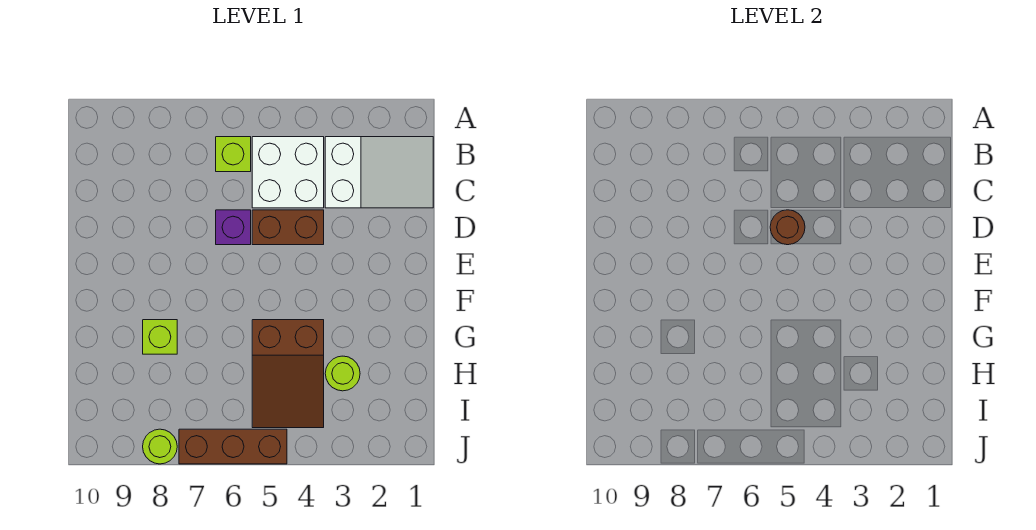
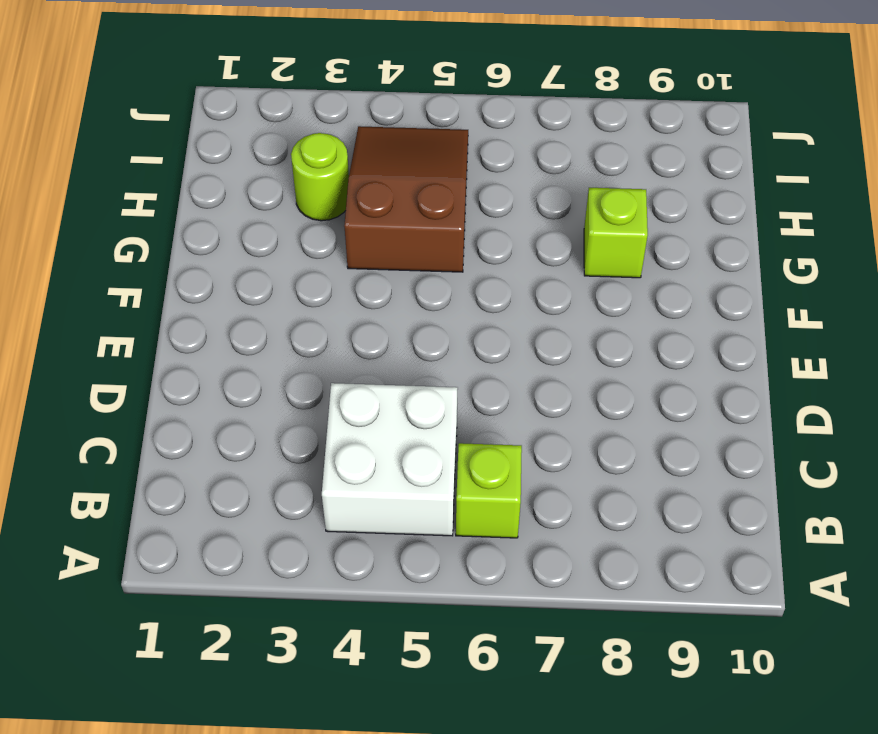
none -> white 2x3 slope [325,137,433,208]
none -> brown 1x2 brick [252,210,324,245]

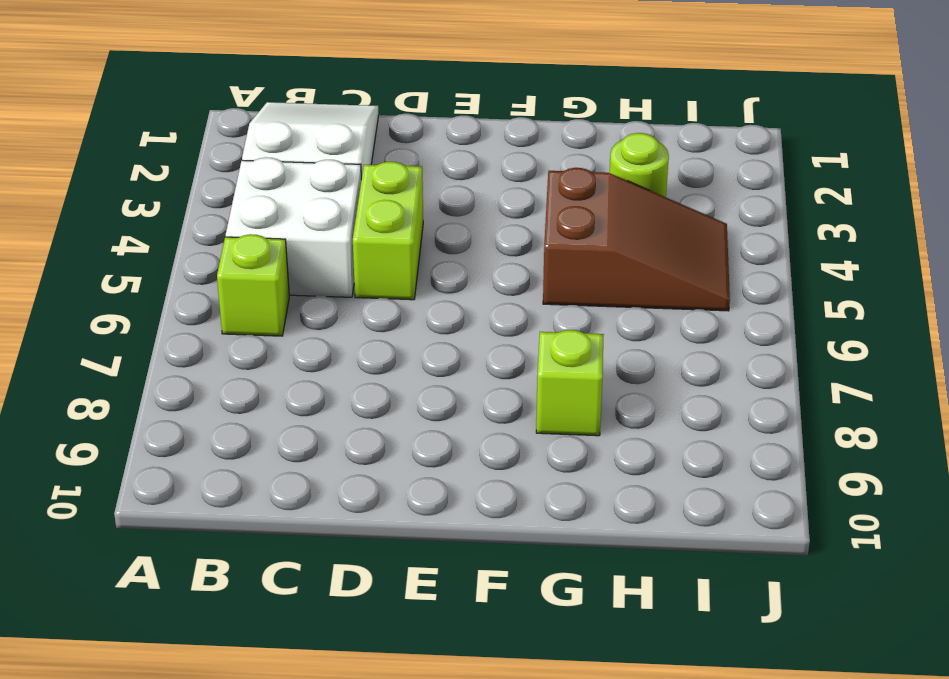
lime 1x2 brick [353,162,423,300] -> brown 1x2 brick [252,210,324,245]
none -> purple 1x1 brick [216,210,251,245]
none -> brown 1x3 brick [179,429,287,464]

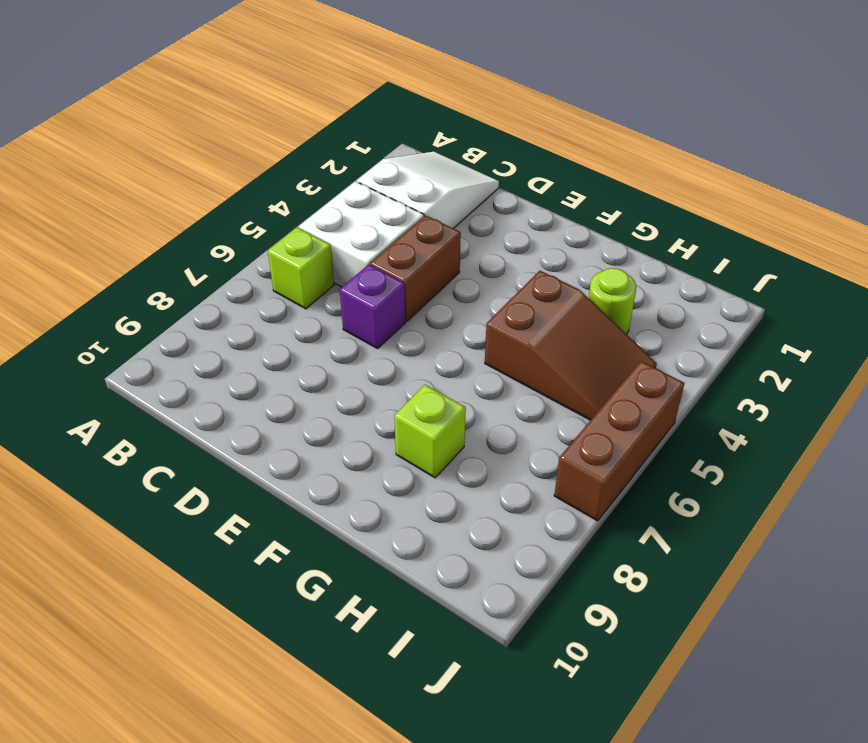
none -> lime 1x1 round brick [143,429,177,464]
none -> brown 1x1 round brick [770,210,805,245]

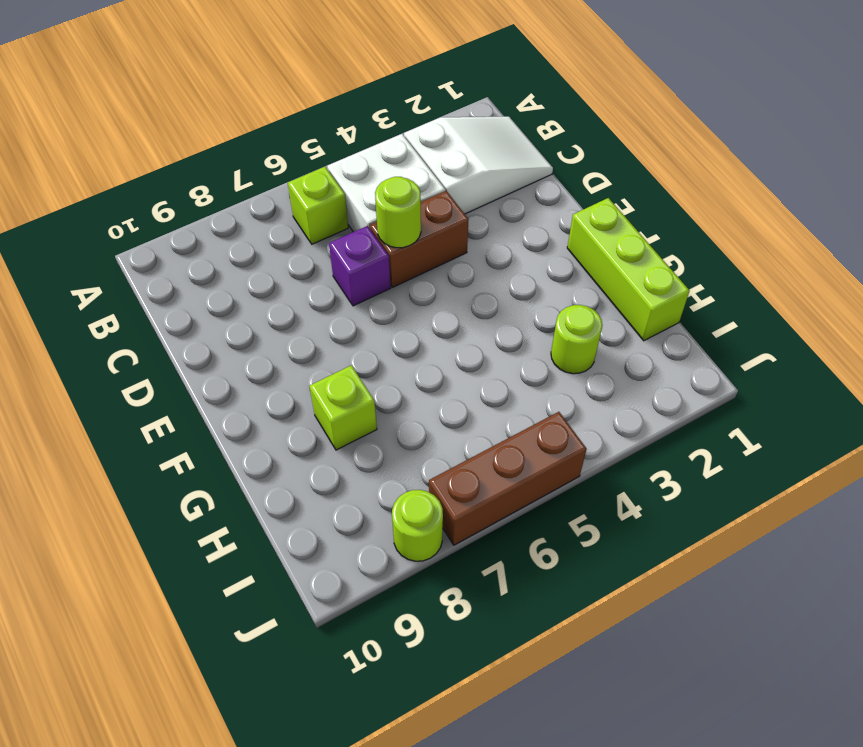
lime 1x1 round brick [375,177,421,248] -> brown 1x1 round brick [770,210,805,245]
lime 1x3 brick [567,198,690,341] -> none
none -> brown 2x3 slope [252,320,324,428]

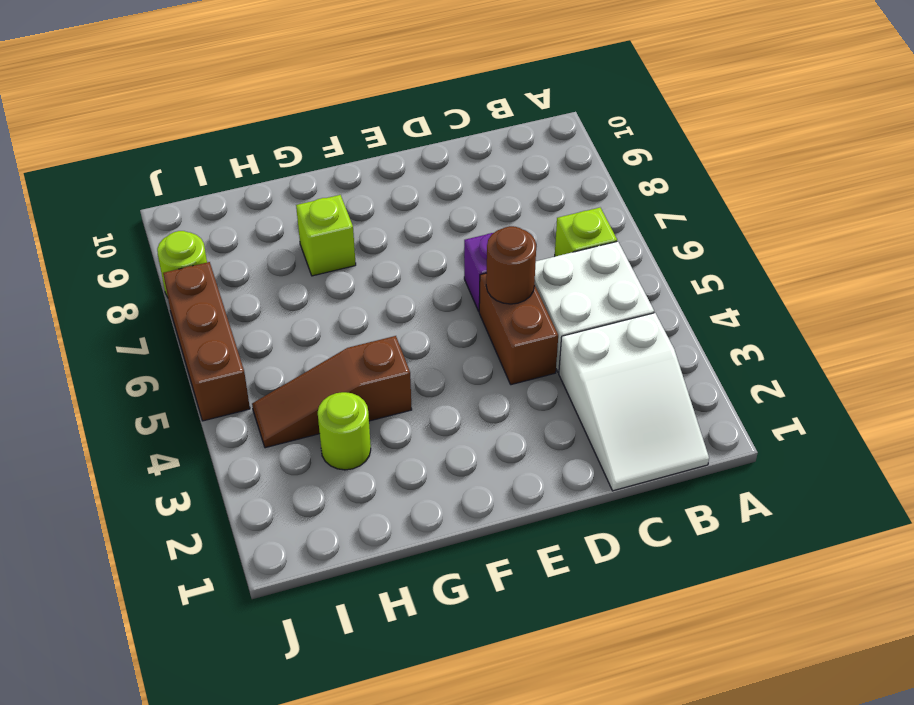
brown 1x3 slope [252,336,412,448] -> brown 2x3 slope [252,320,324,428]

